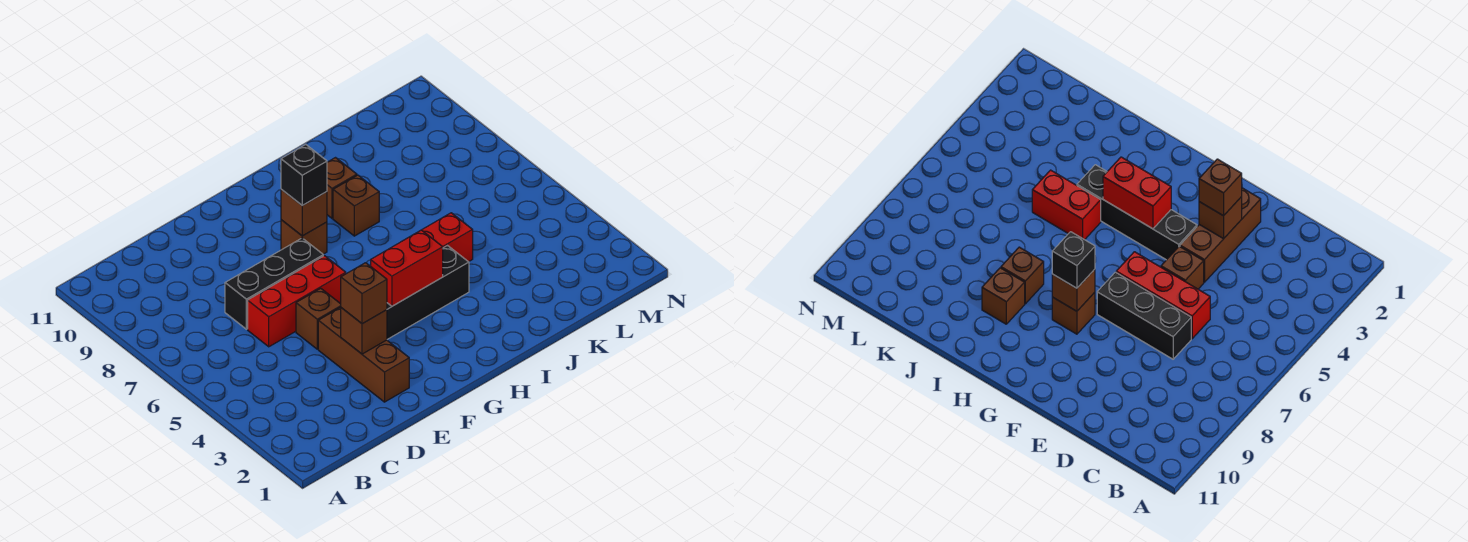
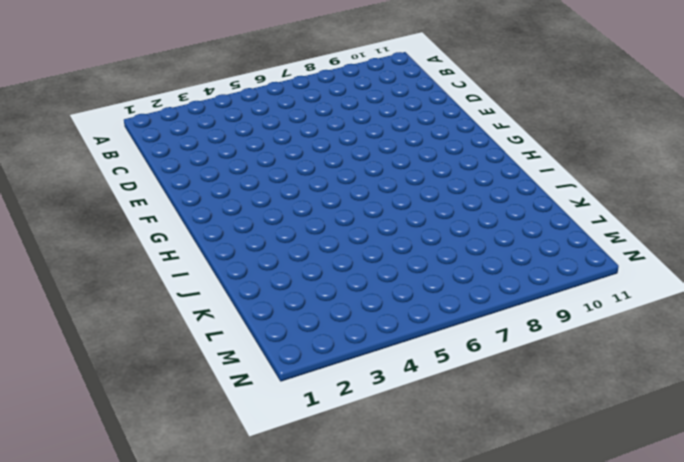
none -> red 1x3 brick [248,256,346,347]
none -> black 1x3 brick [225,238,323,329]
none -> brown 1x3 brick [318,308,409,402]

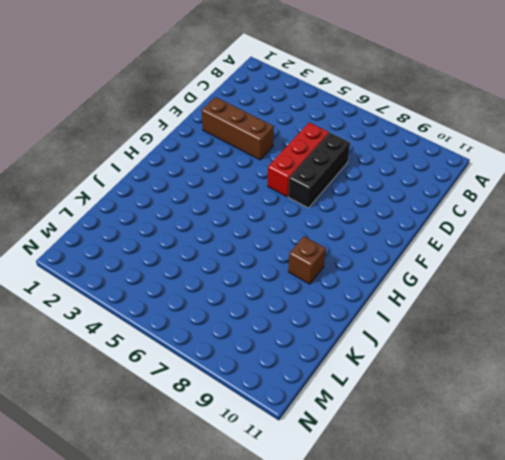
none -> brown 1x1 brick [296,288,341,349]
none -> black 1x4 brick [387,246,469,339]
none -> brown 1x1 brick [281,220,327,254]

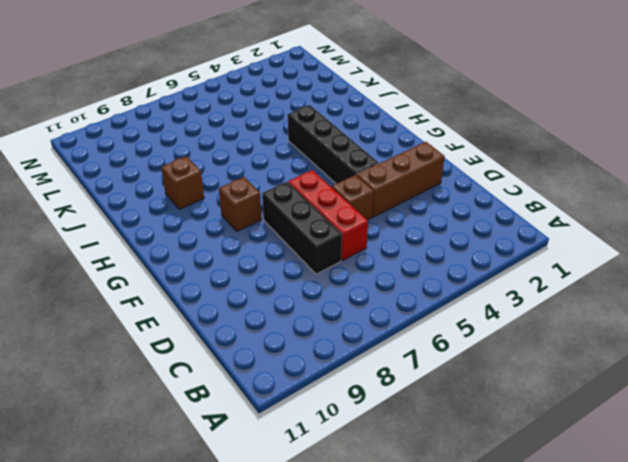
none -> red 1x2 brick [422,213,473,262]
none -> brown 1x1 brick [333,175,379,236]
none -> brown 1x1 brick [341,308,387,354]

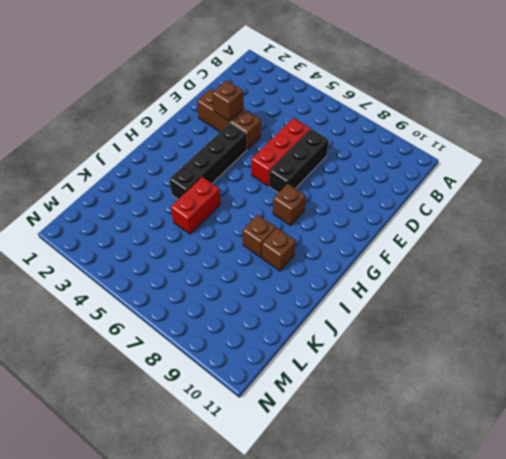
none -> brown 1x1 brick [296,288,341,349]
none -> red 1x2 brick [371,230,443,306]
none -> brown 1x1 brick [281,189,327,236]

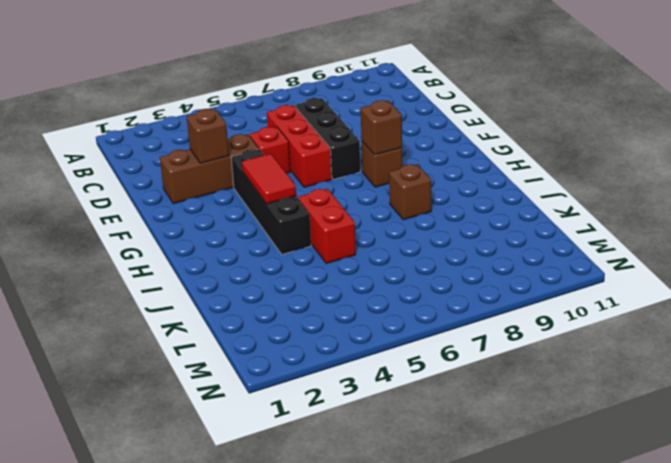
red 1x1 brick [249,127,290,173] -> brown 1x1 brick [296,288,341,349]
red 1x2 tile [242,154,296,204] -> red 1x2 brick [371,230,443,306]
none -> brown 1x1 brick [327,158,357,218]
none -> brown 1x1 brick [341,263,387,324]
none -> black 1x1 brick [281,144,327,205]

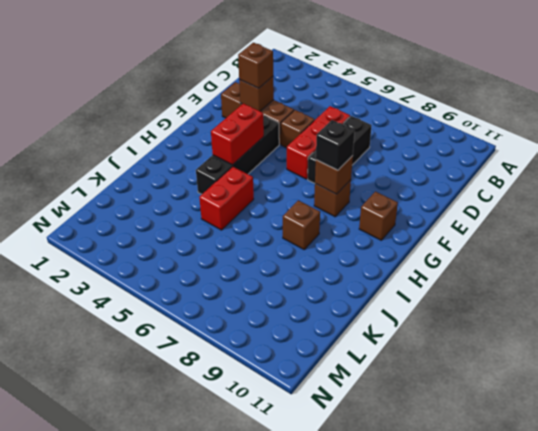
brown 1x1 brick [359,192,398,240] -> brown 1x1 brick moved to [327,158,357,218]

